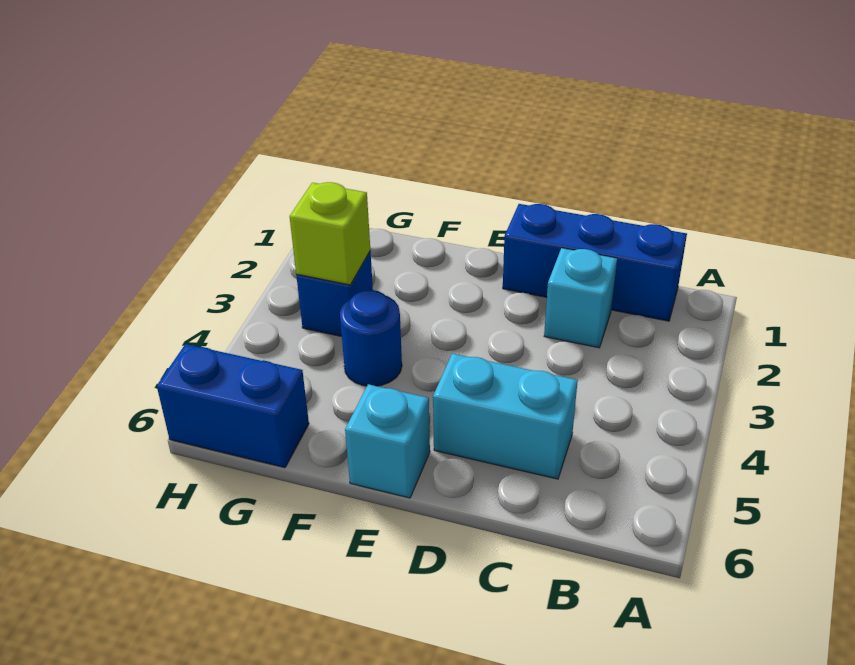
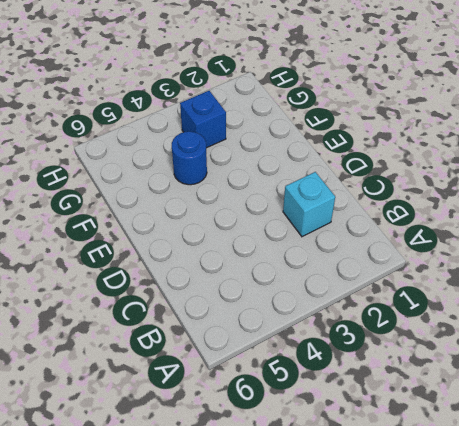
none -> blue 1x3 brick [503,204,687,321]
none -> cyan 1x2 brick [433,354,578,479]

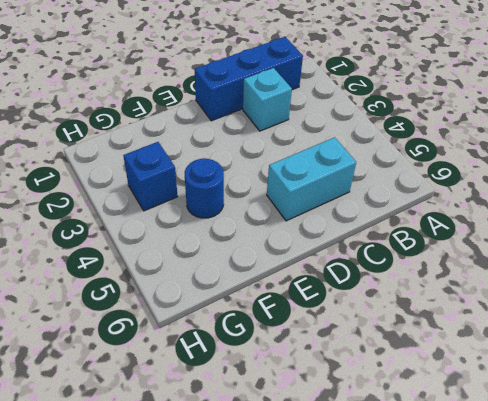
none -> cyan 1x1 brick [345,384,430,498]
none -> blue 1x2 brick [157,344,309,468]

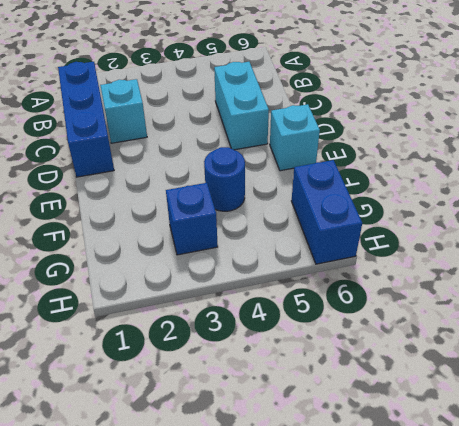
none -> lime 1x1 brick [290,182,370,285]

